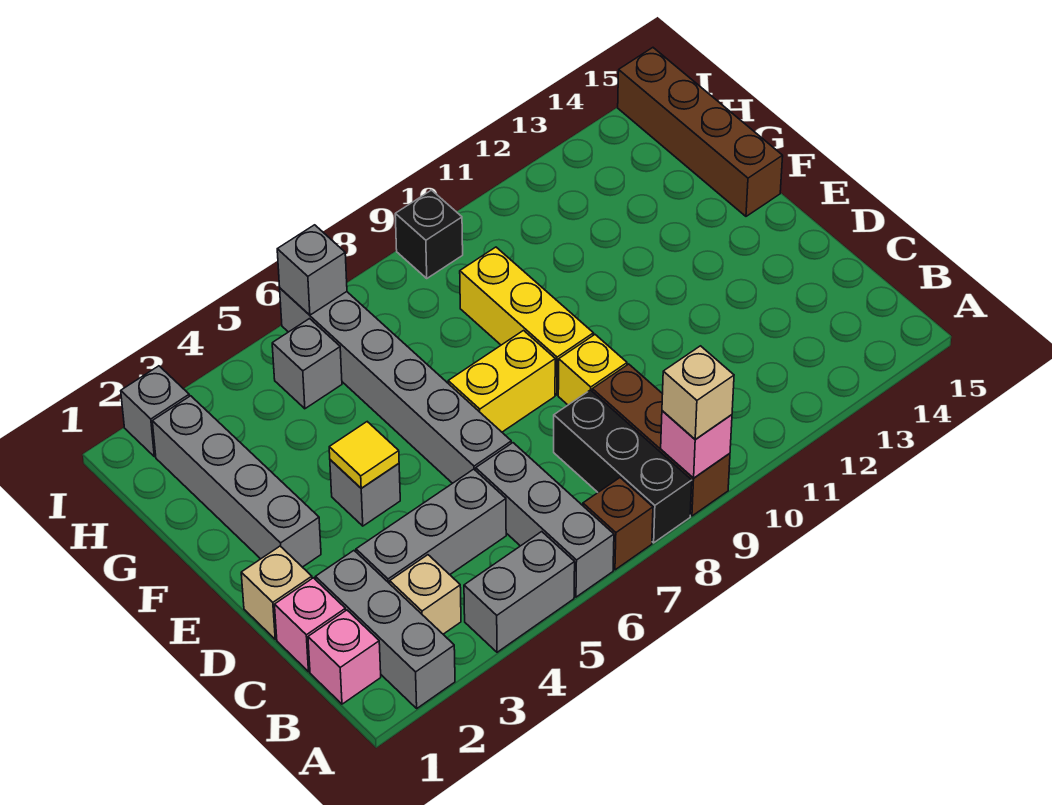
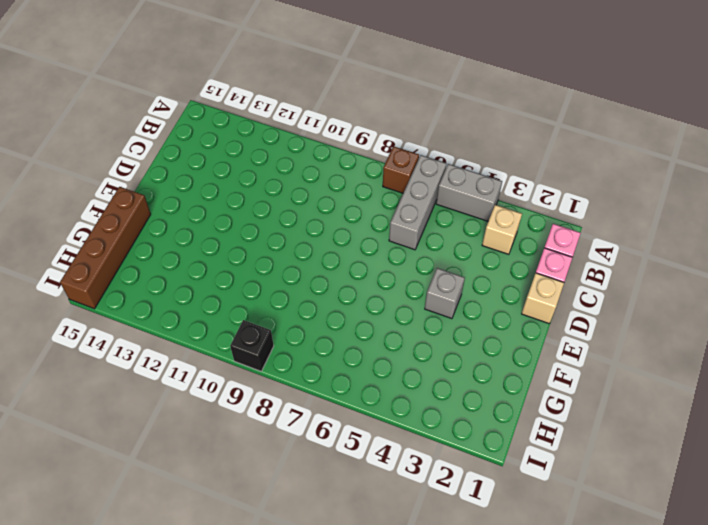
none -> grey 1x3 brick [315,551,455,708]
none -> black 1x3 brick [554,390,692,543]
none -> brown 1x3 brick [592,364,730,516]

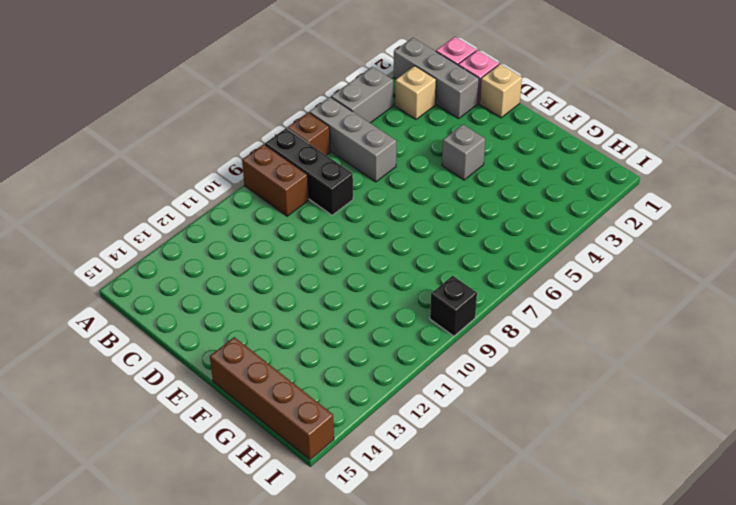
brown 1x2 brick [242,144,309,216] -> brown 1x3 brick [592,364,730,516]
none -> grey 1x3 brick [356,469,506,584]
none -> grey 1x6 brick [280,288,511,483]
none -> yellow 1x1 brick [558,335,627,405]

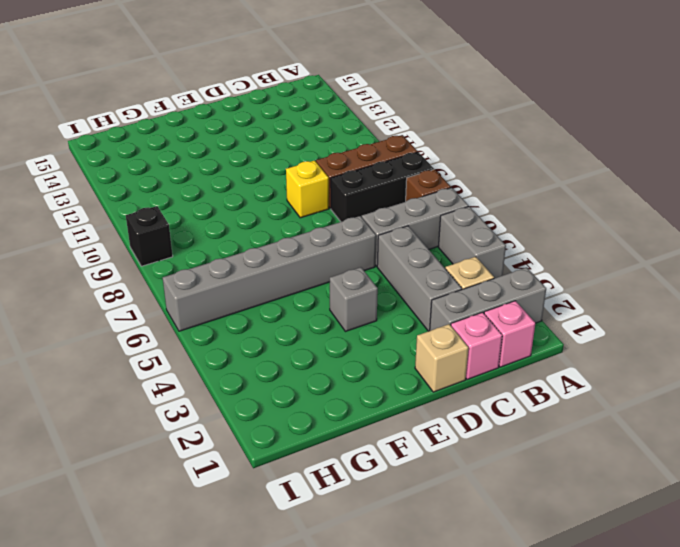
none -> grey 1x4 brick [152,396,321,567]
none -> yellow 1x2 brick [448,330,555,432]
none -> yellow 1x3 brick [460,247,593,395]

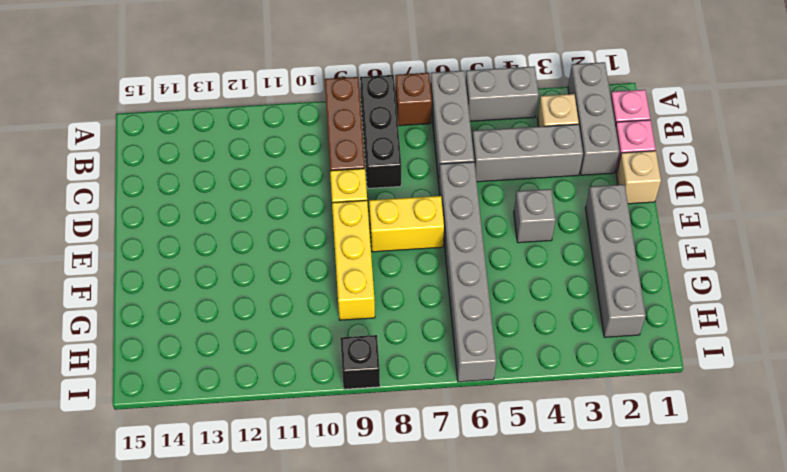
none -> brown 1x4 brick [618,48,783,216]
none -> grey 1x1 brick [272,319,342,409]
none -> grey 1x1 brick [121,366,189,457]

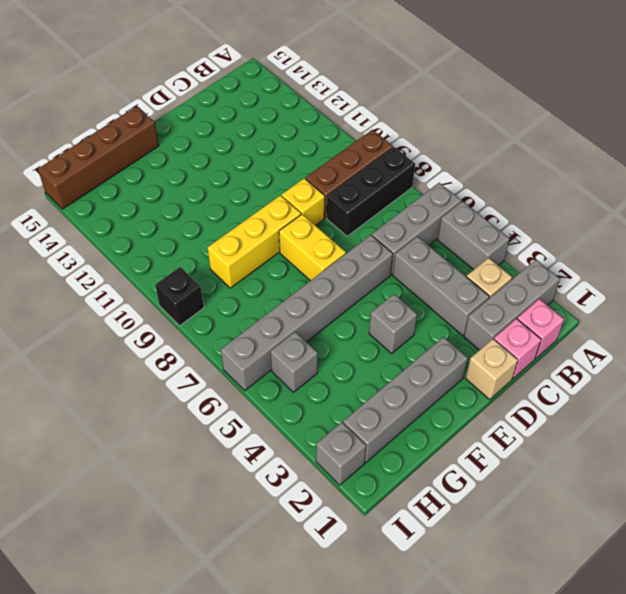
none -> brown 1x1 brick [583,478,653,570]
none -> pink 1x1 brick [661,411,732,478]
none -> yellow 1x1 tile [329,422,399,488]

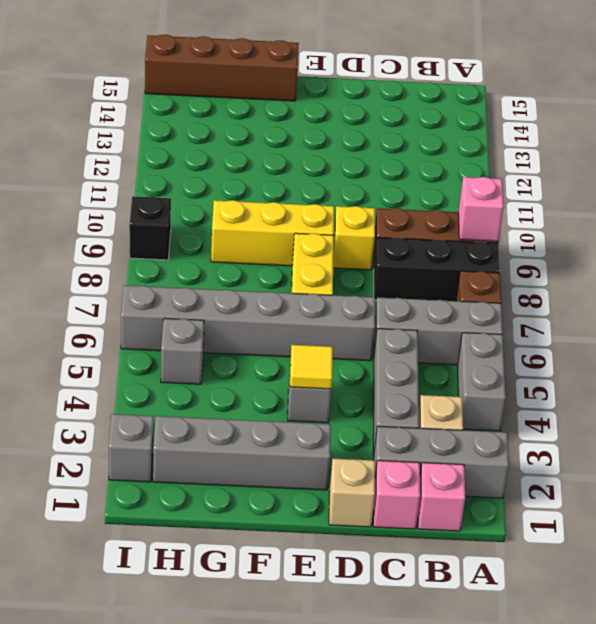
none -> grey 1x1 brick [277,225,347,315]
none -> tan 1x1 brick [662,346,734,440]

